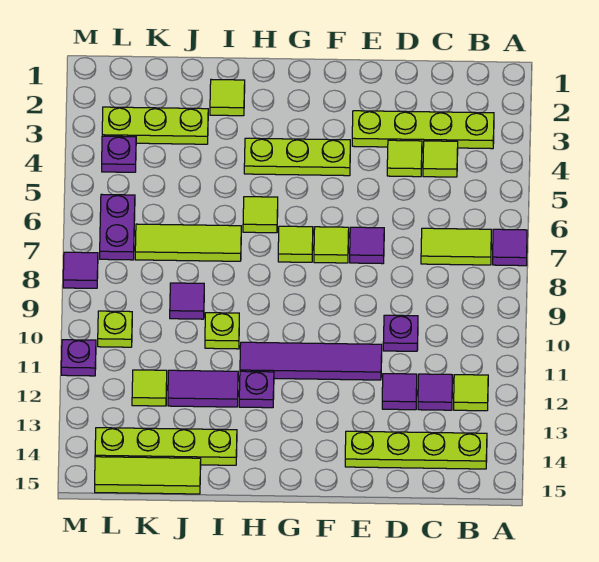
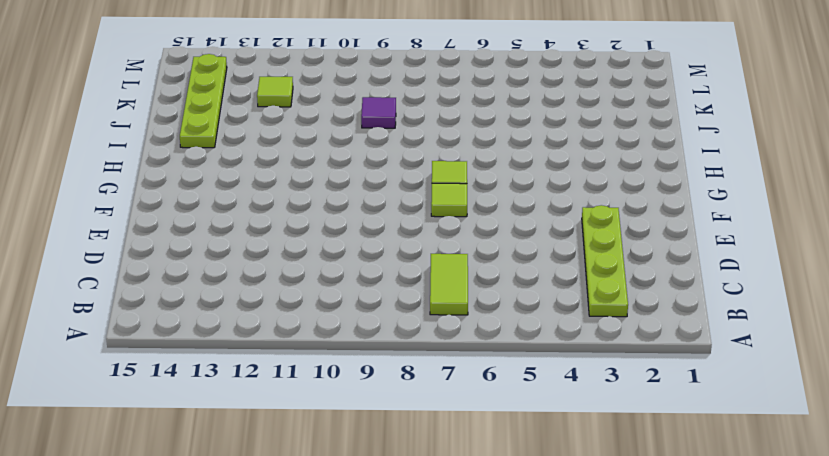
none -> purple 1x1 tile [493,229,527,266]
none -> lime 1x1 tile [454,375,488,411]
none -> lime 1x4 plate [345,431,487,469]
none -> lime 1x1 tile [423,141,458,177]

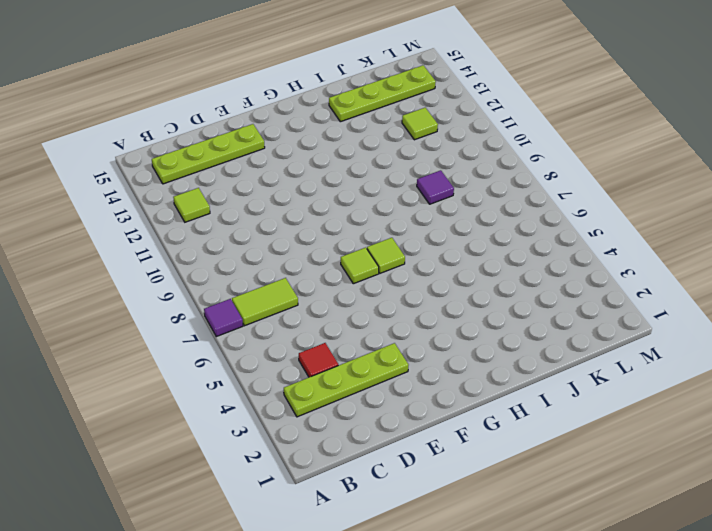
red 1x1 tile [299,343,338,377] -> lime 1x1 tile [423,141,458,177]
none -> purple 1x1 tile [418,374,453,410]
none -> lime 1x1 tile [387,140,422,177]
none -> purple 1x1 plate [383,315,418,351]
none -> purple 1x1 tile [382,374,417,410]

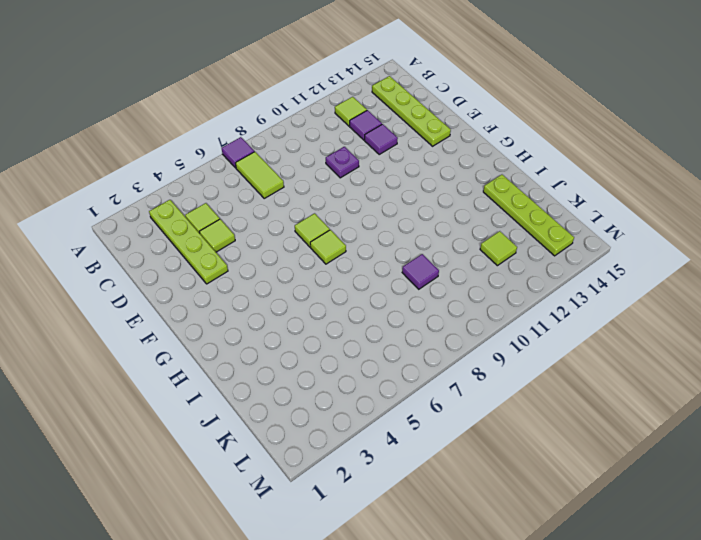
none -> purple 1x1 tile [350,227,384,264]
none -> purple 1x4 tile [240,342,382,380]
none -> lime 1x3 plate [244,138,350,176]
none -> lime 1x1 tile [243,197,278,233]

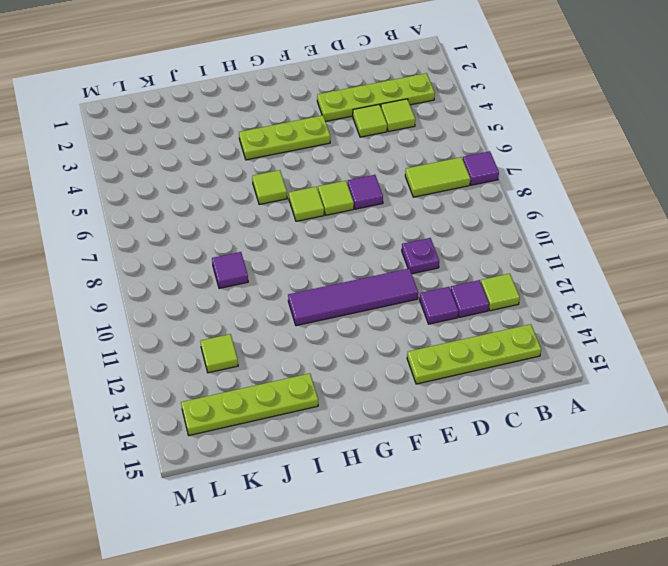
none -> purple 1x1 plate [239,371,274,408]
none -> lime 1x1 tile [210,79,245,116]
none -> lime 1x3 tile [135,224,241,261]
none -> lime 1x1 plate [205,313,239,349]

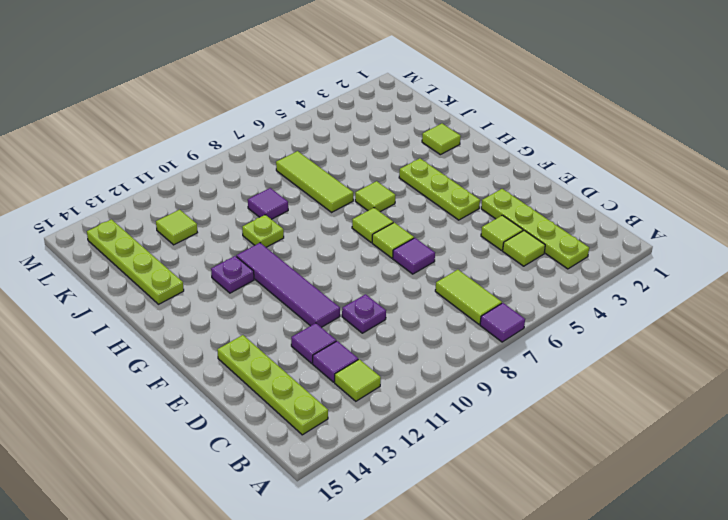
none -> purple 1x2 tile [168,370,238,407]
none -> lime 1x3 plate [102,107,208,144]
none -> lime 1x3 tile [95,457,201,494]
none -> purple 1x1 plate [102,136,136,172]

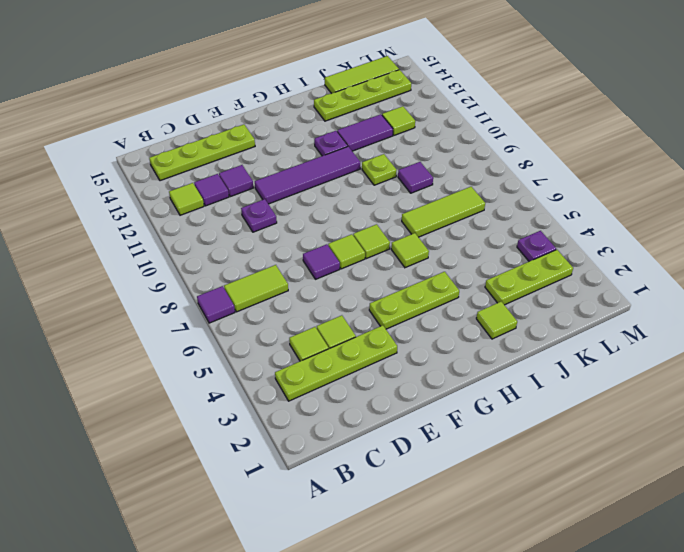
none -> purple 1x2 plate [100,194,135,260]
none -> lime 1x1 plate [98,311,132,347]
none -> purple 1x1 tile [63,252,98,288]
none -> purple 1x1 plate [61,340,96,376]

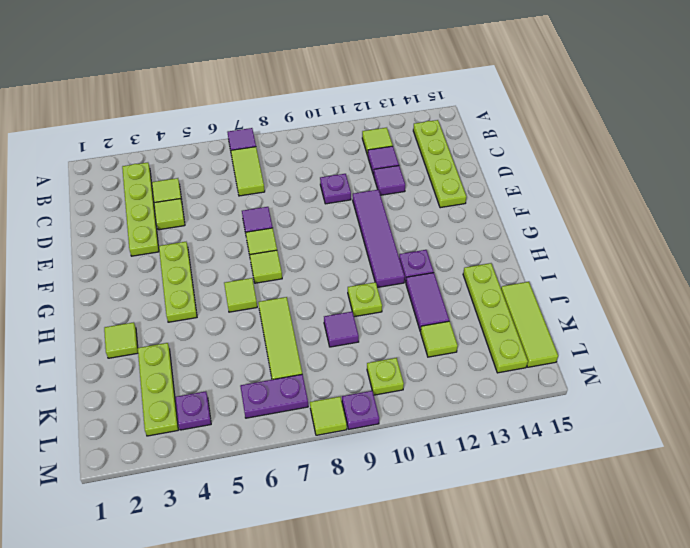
lime 1x1 tile [310,397,347,435] -> purple 1x1 tile [63,252,98,288]
purple 1x1 plate [342,391,379,429] -> purple 1x1 plate moved to [61,340,96,376]

